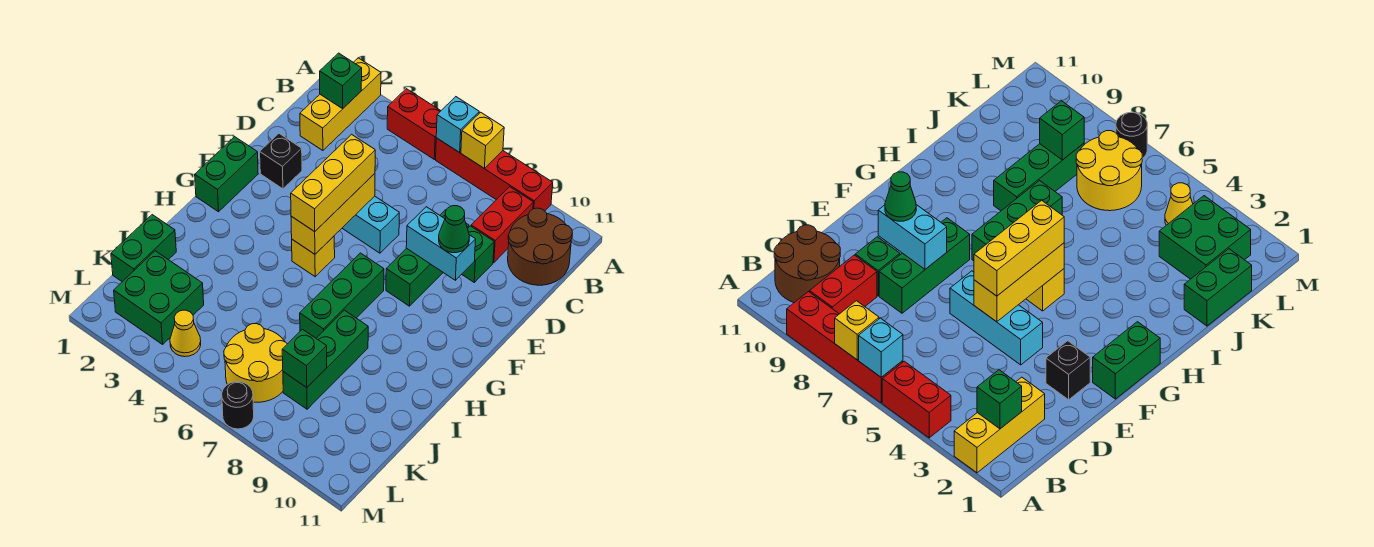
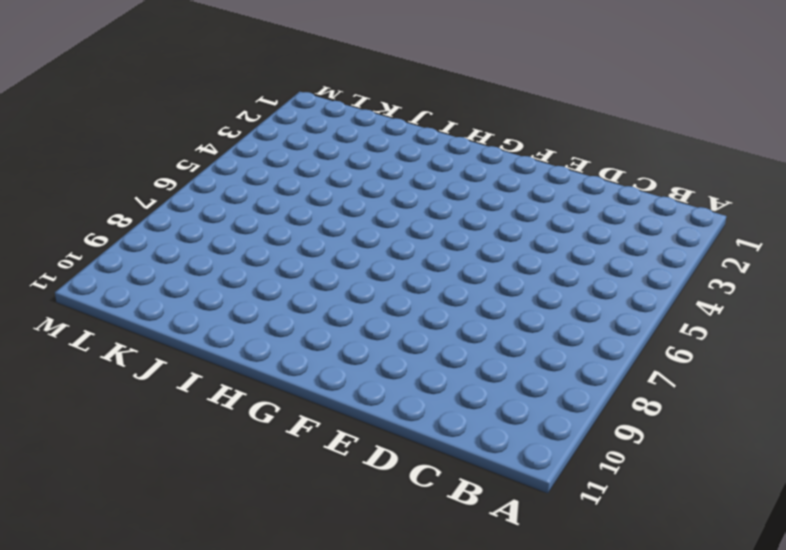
none -> yellow 1x3 brick [300,58,381,150]
none -> red 1x2 brick [387,89,441,159]
none -> red 1x4 brick [436,138,553,211]

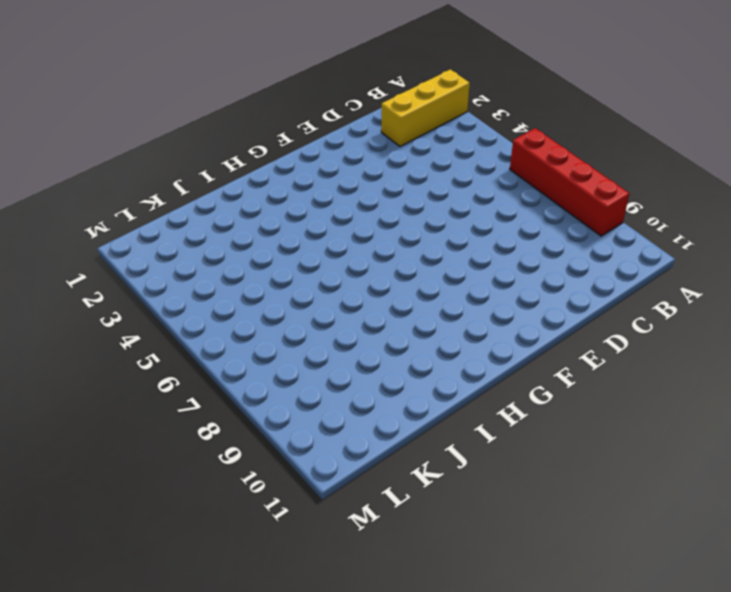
none -> red 1x2 brick [387,89,441,159]
none -> red 1x2 brick [471,187,533,262]
none -> brown 2x2 round brick [508,208,572,285]

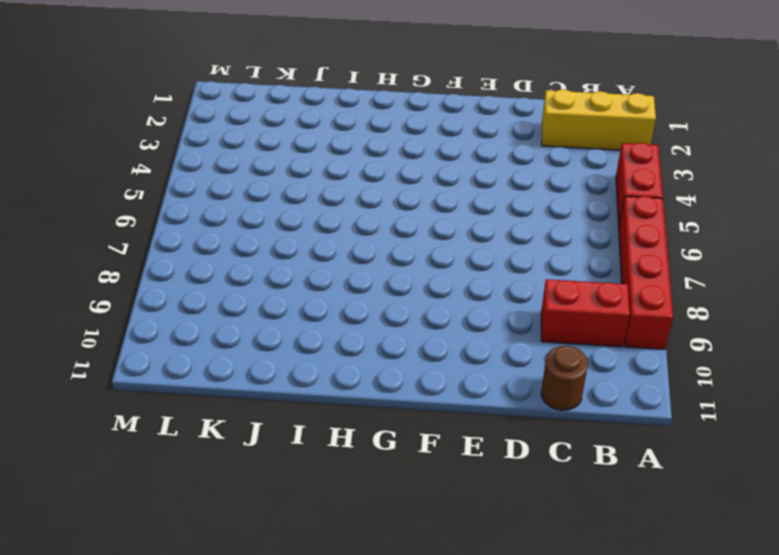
brown 1x1 round brick [541,346,588,410] -> brown 2x2 round brick [508,208,572,285]
none -> green 1x3 brick [386,210,469,306]
none -> green 1x1 brick [462,226,494,282]
none -> black 1x1 brick [260,134,302,189]

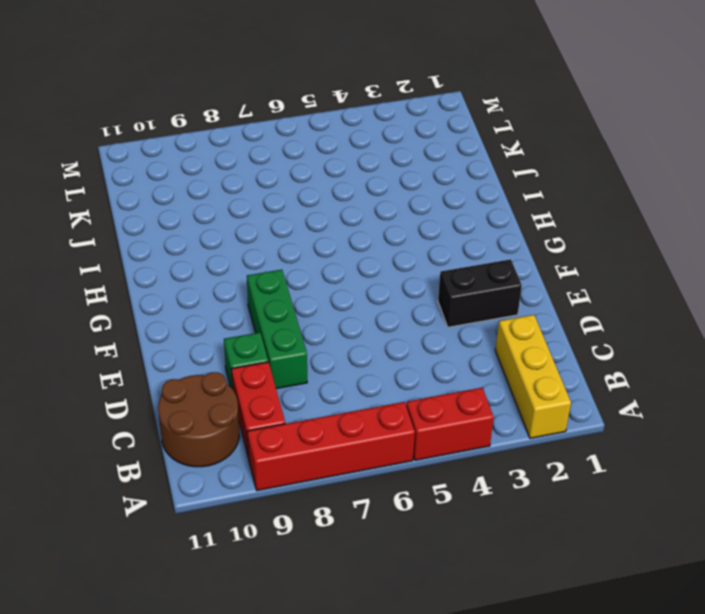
black 1x2 brick [438,259,522,327] -> black 1x1 brick [260,134,302,189]
none -> cyan 1x3 brick [342,196,399,253]
none -> green 1x2 brick [195,137,258,212]
none -> yellow 1x1 brick [292,236,335,277]

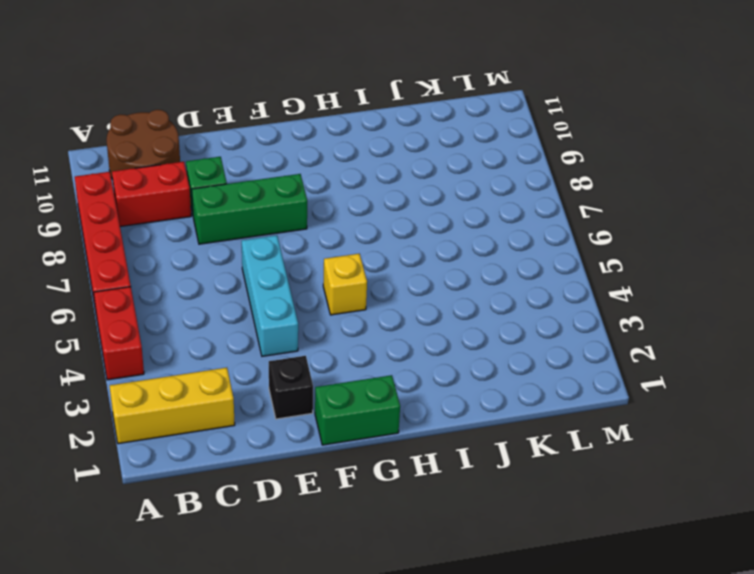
none -> green 1x3 brick [300,253,384,338]
none -> green 1x3 brick [283,310,368,409]
none -> green 1x2 brick [111,215,176,282]

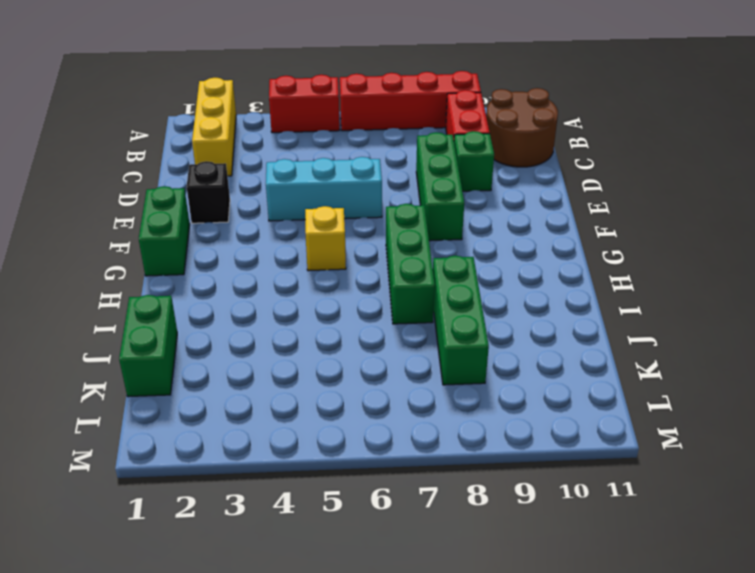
none -> green 2x2 brick [114,251,204,344]
none -> yellow 2x2 round brick [224,324,287,402]
none -> yellow 1x1 cone [170,310,201,357]

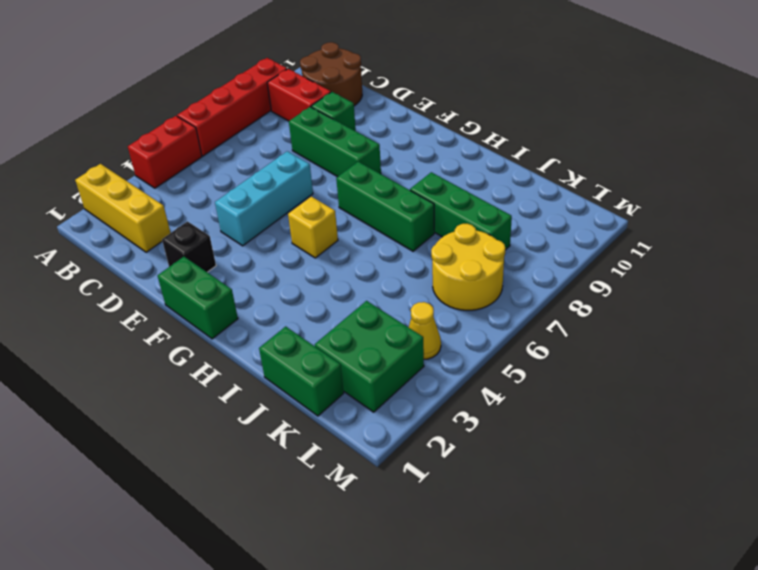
none -> black 1x1 round brick [222,382,254,429]
none -> cyan 1x1 brick [436,97,479,153]
none -> yellow 1x1 brick [461,112,504,168]

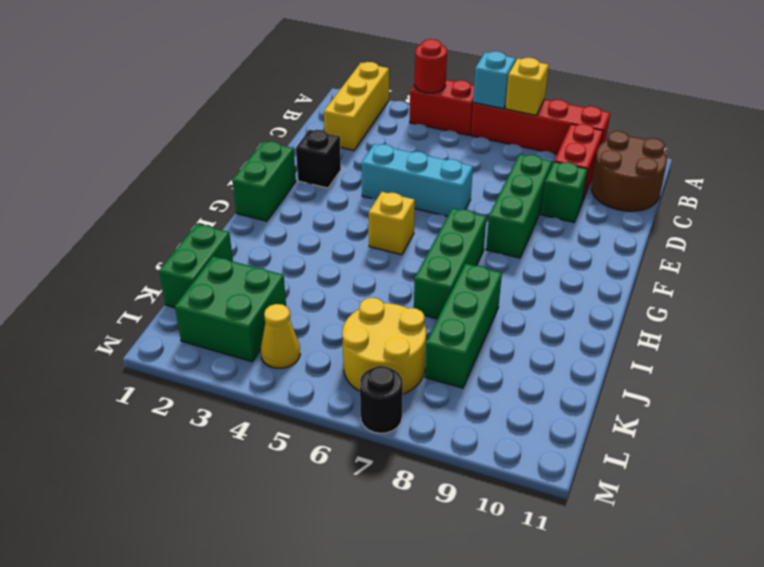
red 1x1 round brick [415,39,447,93] -> none
none -> green 1x1 brick [320,53,362,109]
none -> yellow 1x3 brick [291,174,375,254]
none -> cyan 1x2 brick [406,207,476,280]

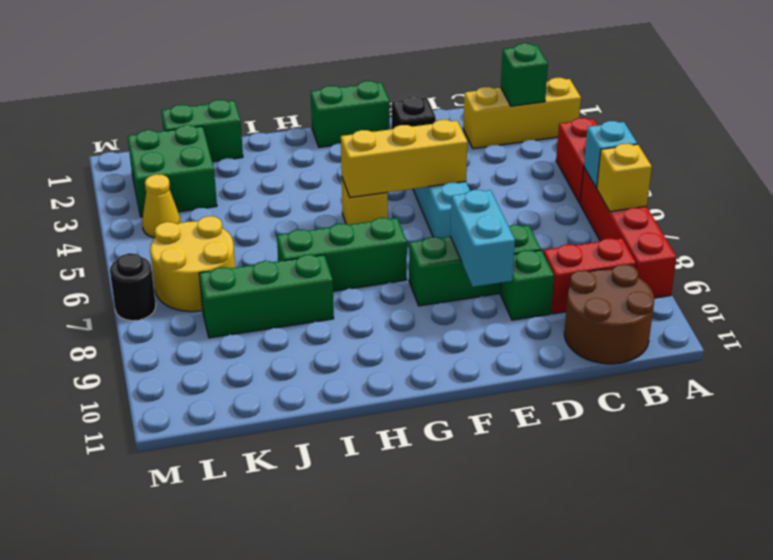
none -> green 1x1 brick [282,329,327,388]
none -> yellow 1x3 brick [291,134,375,232]
none -> green 1x1 cone [439,206,469,253]

